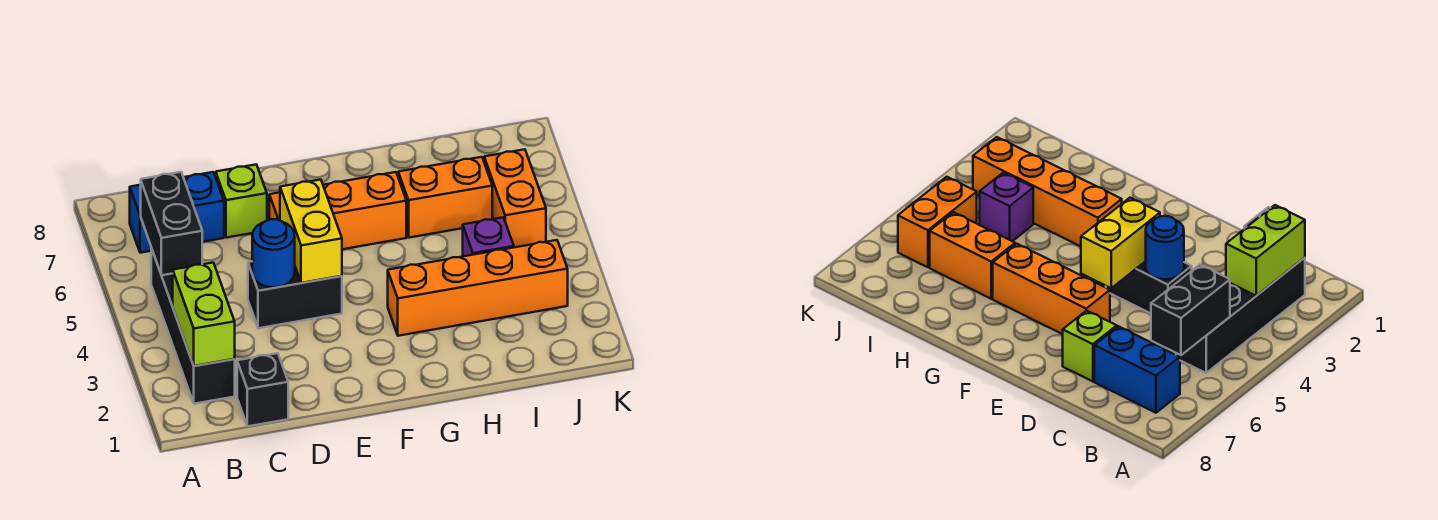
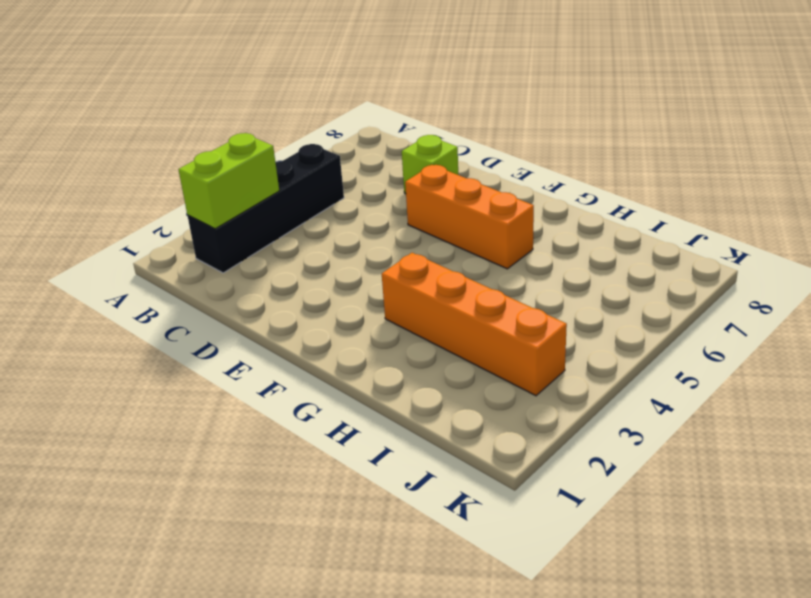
none -> blue 1x2 brick [130,172,224,253]
none -> black 1x1 brick [237,353,288,426]
none -> black 1x2 brick [248,262,342,328]

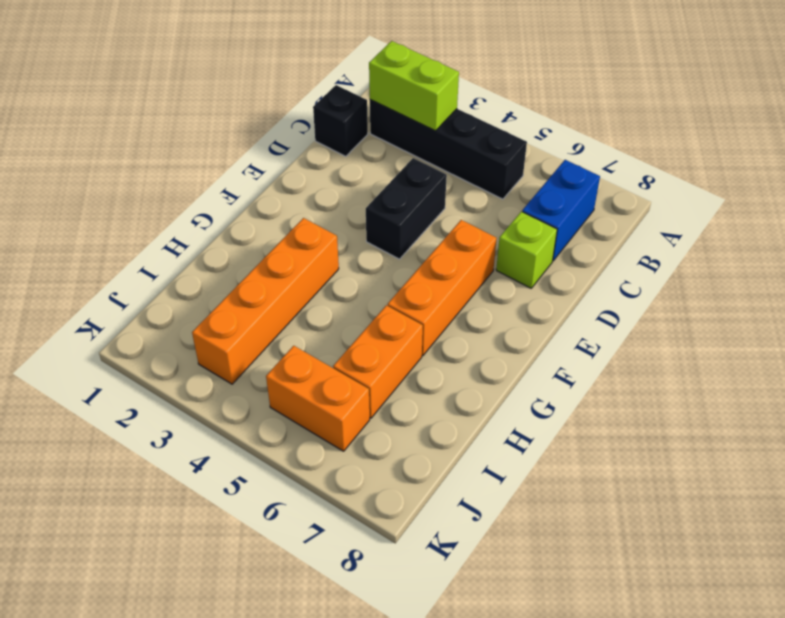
none -> purple 1x1 brick [463,217,514,256]
none -> black 1x2 brick [141,172,202,275]
none -> blue 1x1 round brick [252,219,295,287]

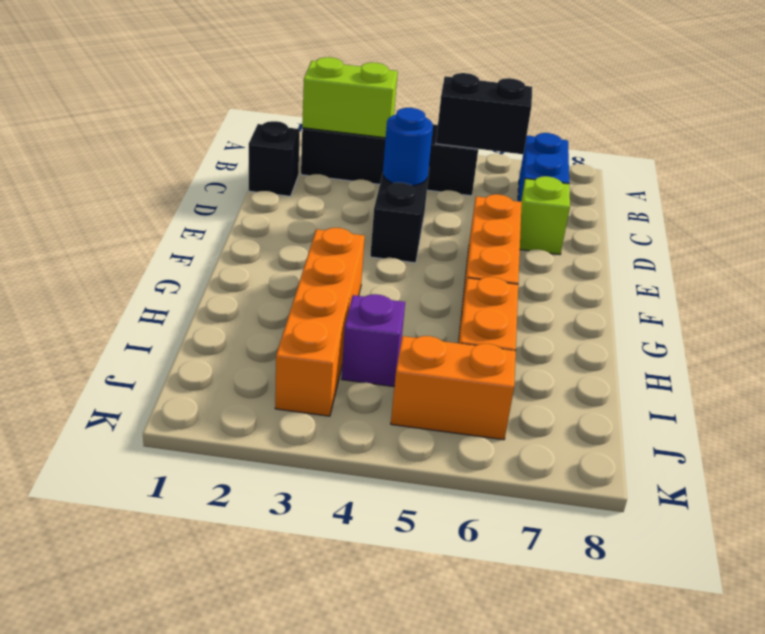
none -> yellow 1x2 brick [280,180,342,283]

